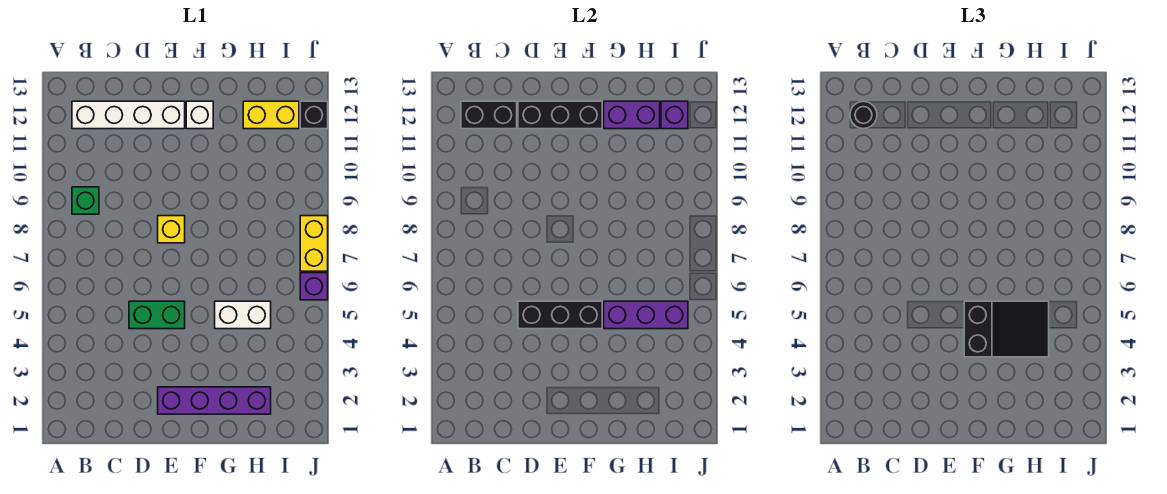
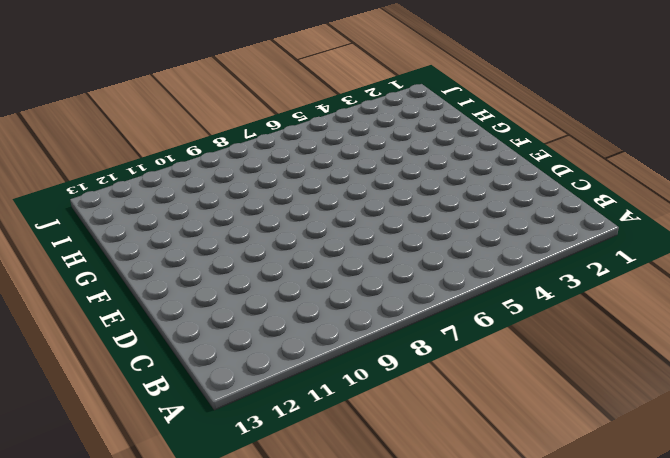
none -> green 1x1 brick [72,187,99,214]
none -> white 1x4 brick [72,101,185,129]
none -> green 1x2 brick [129,301,185,329]

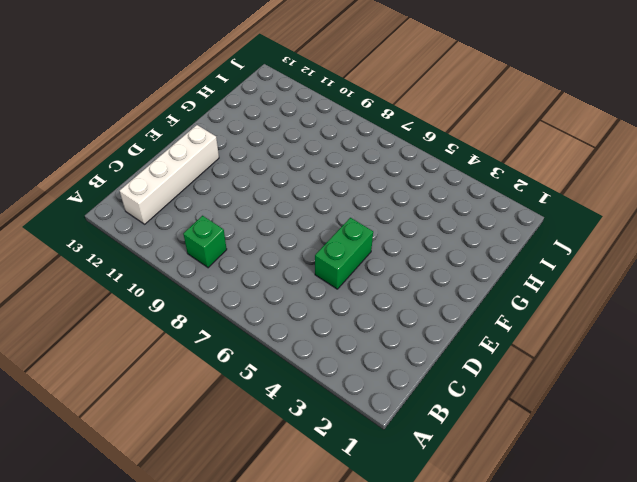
none -> purple 1x4 brick [158,387,271,414]
none -> yellow 1x1 brick [158,216,185,243]
none -> white 1x1 brick [186,101,213,129]

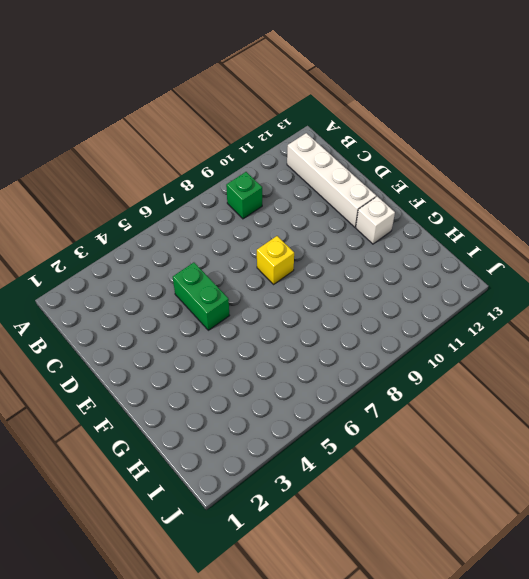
none -> purple 1x4 brick [158,387,271,414]
none -> white 1x2 brick [215,301,271,329]
none -> yellow 1x2 brick [243,101,299,129]

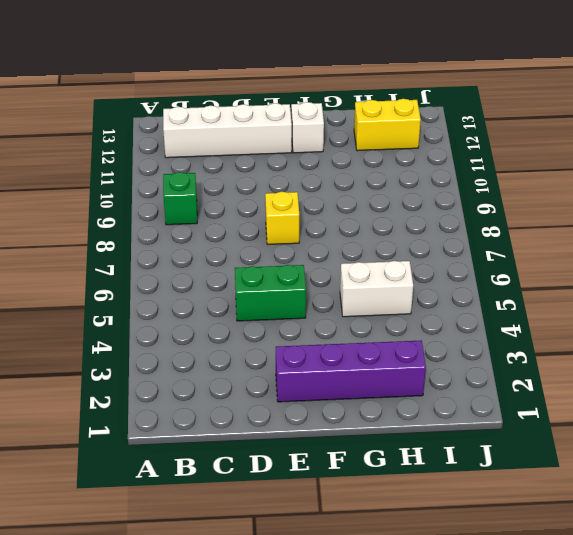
none -> purple 1x1 brick [300,273,328,300]
none -> yellow 1x2 brick [300,216,328,271]
none -> black 1x1 brick [300,101,328,129]

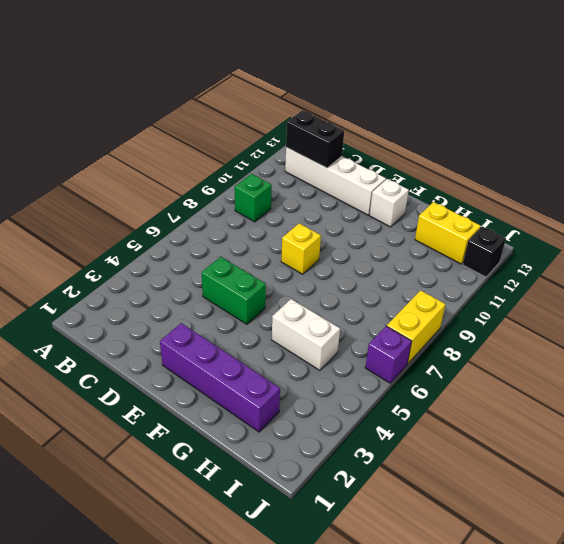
none -> black 1x3 brick [518,301,602,329]
none -> black 1x3 brick [518,101,602,129]
none -> purple 1x3 brick [604,301,688,329]

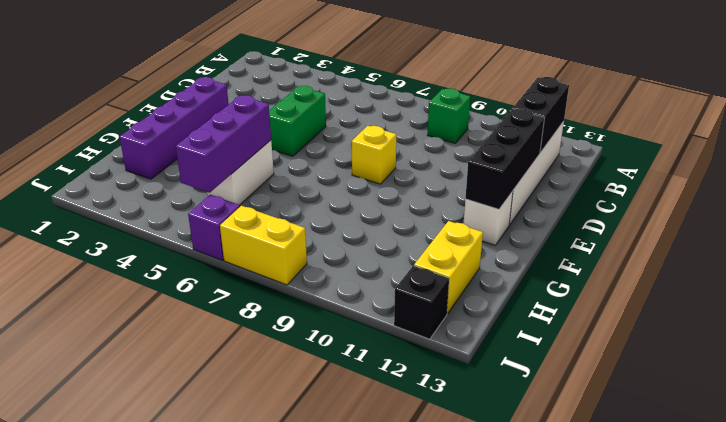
none -> black 1x3 brick [518,301,602,329]
none -> purple 1x2 brick [604,101,660,129]
none -> purple 1x1 brick [661,101,688,129]

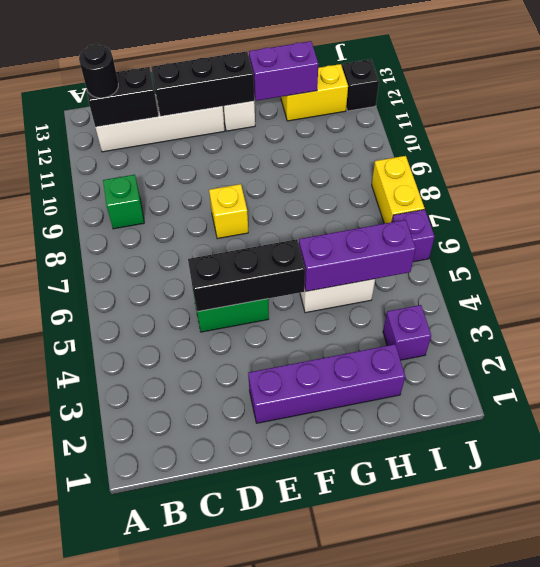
purple 1x1 brick [383,305,431,360] -> purple 1x1 brick moved to [661,101,688,129]
none -> black 2x3 slope [964,301,1049,357]

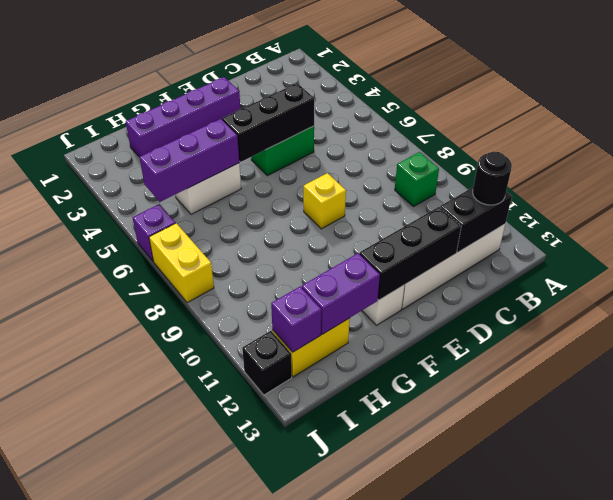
none -> black 2x3 slope [964,301,1049,357]

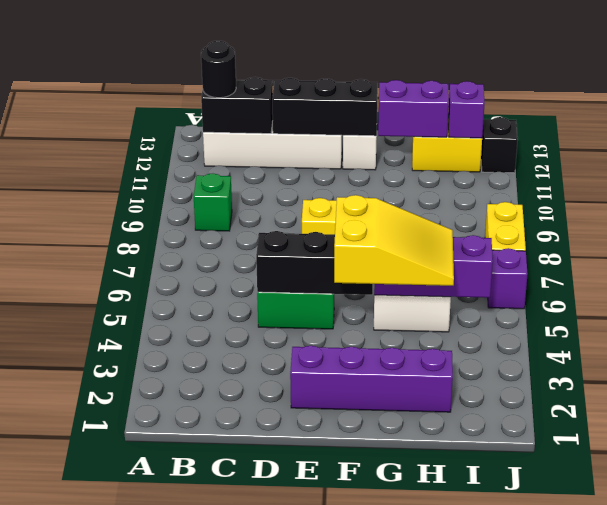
yellow 2x3 slope [334,195,454,286] -> black 2x3 slope [964,301,1049,357]

